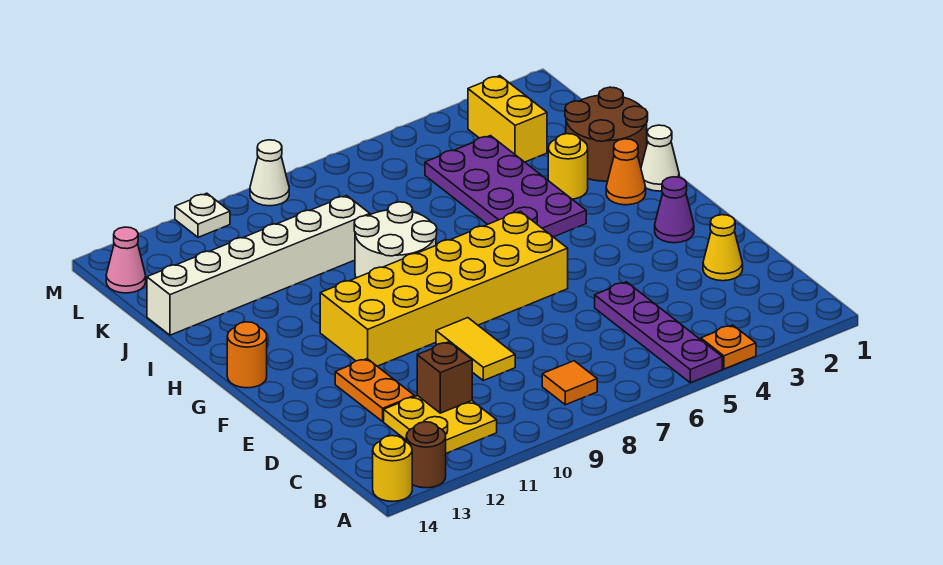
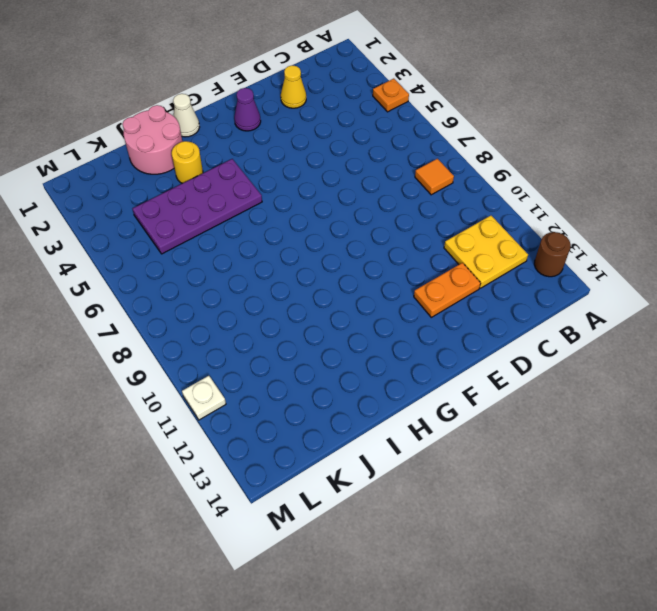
pink 2x2 round brick [123,105,182,174] -> brown 2x2 round brick [565,87,648,181]
none -> purple 1x4 plate [595,282,722,383]
none -> yellow 1x1 round brick [373,436,412,501]
none -> yellow 1x2 tile [436,318,515,381]

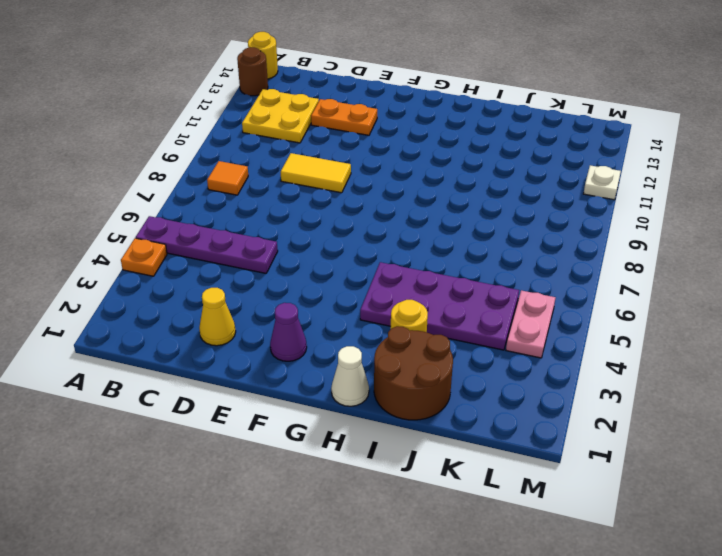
pink 1x2 plate [506,290,556,358] -> none
none -> yellow 2x6 brick [320,211,568,366]
none -> orange 1x1 round brick [227,322,267,388]
none -> orange 1x1 cone [606,139,646,205]

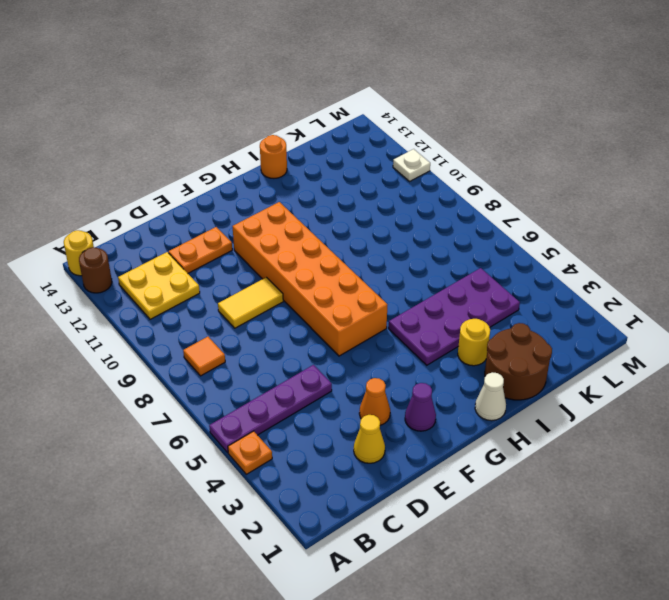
orange 1x1 cone [359,378,390,425] -> orange 1x1 cone moved to [606,139,646,205]
orange 2x6 brick [232,202,387,356] -> yellow 2x6 brick [320,211,568,366]
orange 1x1 round brick [260,135,287,178] -> orange 1x1 round brick moved to [227,322,267,388]
none -> white 2x2 round brick [354,202,437,278]
none -> white 1x6 brick [147,196,370,335]
none -> yellow 1x2 brick [468,76,547,162]

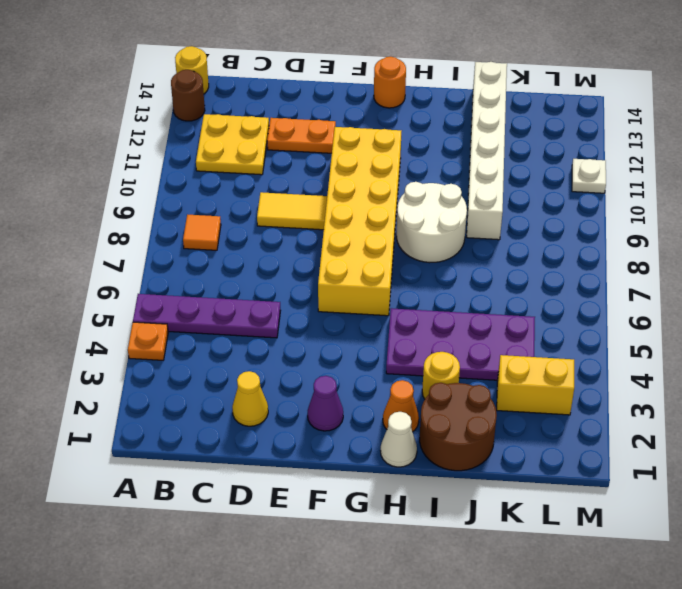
none -> pink 1x1 cone [106,227,146,293]
none -> white 1x1 cone [250,140,289,206]
none -> brown 1x1 brick [417,342,472,413]

